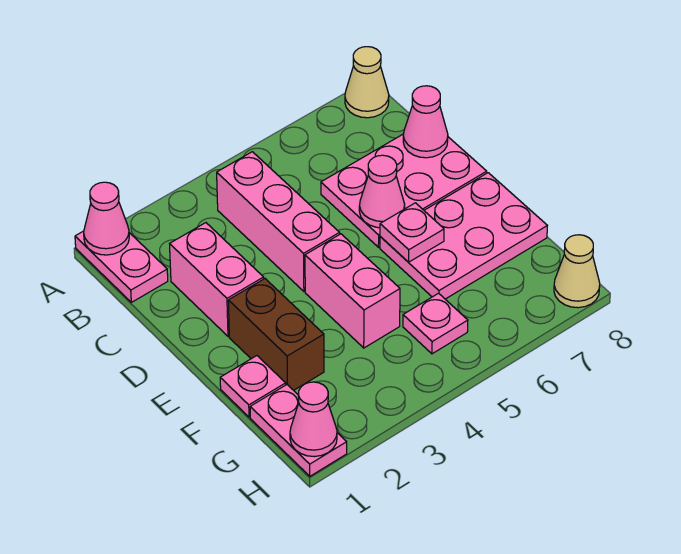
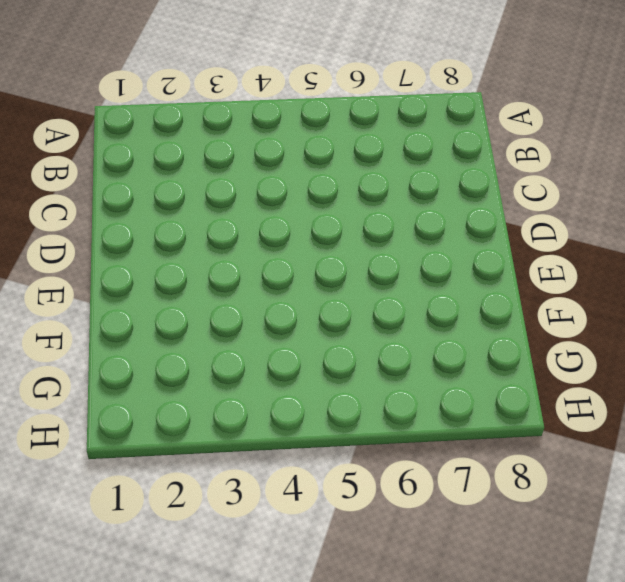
none -> pink 1x2 plate [75,231,168,302]
none -> tan 1x1 cone [345,47,389,118]
none -> pink 1x3 brick [217,152,340,291]

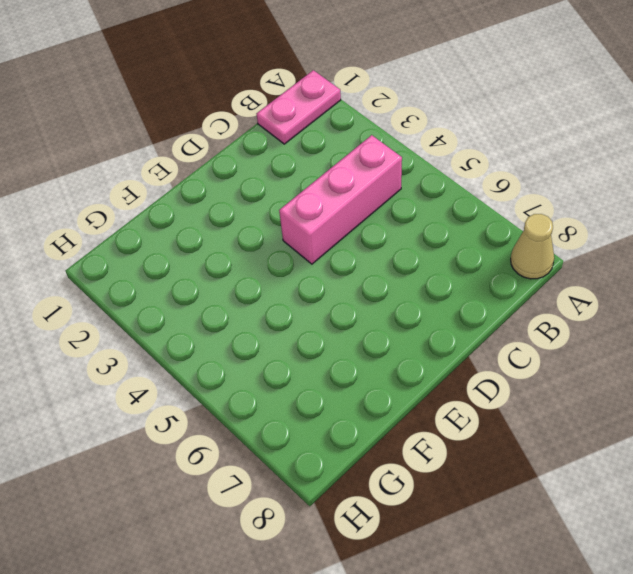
none -> pink 1x2 brick [170,223,264,336]
none -> pink 2x3 plate [321,134,487,247]
none -> brown 1x2 brick [228,279,324,390]

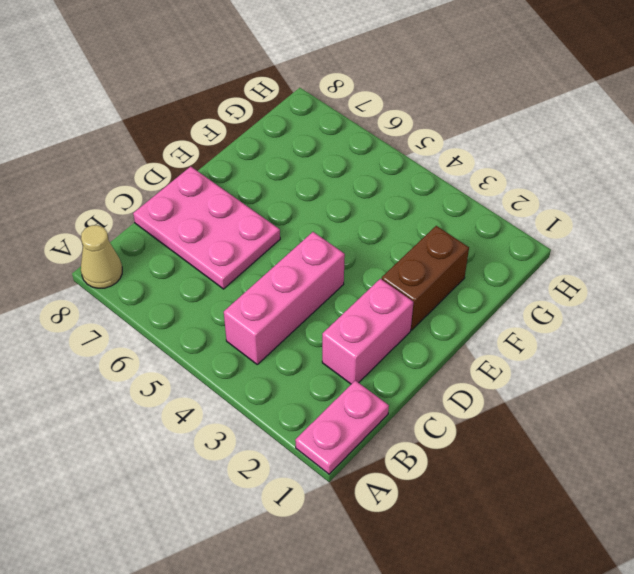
none -> pink 1x2 brick [305,234,400,348]
none -> pink 2x3 plate [380,173,547,299]
none -> pink 1x1 plate [220,356,286,417]

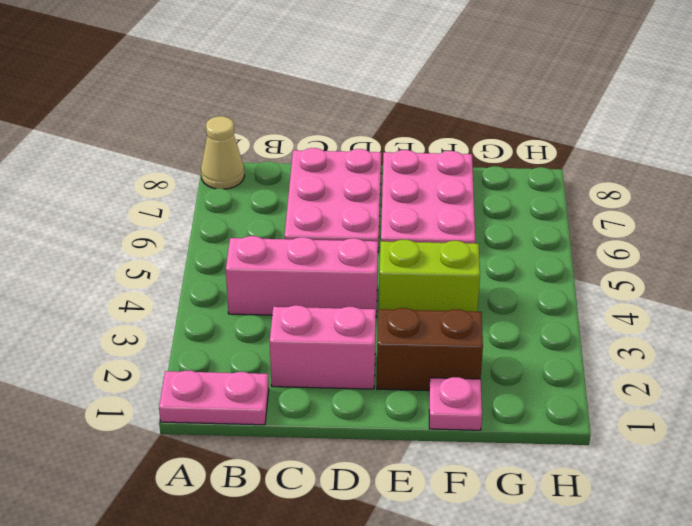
lime 1x2 brick [379,240,480,312] -> pink 1x2 brick [305,234,400,348]
none -> pink 1x2 plate [250,385,347,476]
none -> pink 1x1 plate [403,293,468,354]
none -> tan 1x1 cone [554,235,600,308]

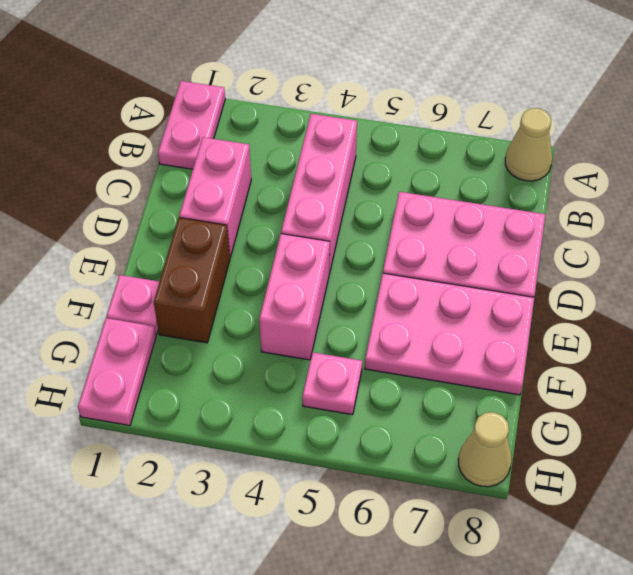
none -> pink 1x1 cone [84,182,129,255]
none -> pink 1x1 cone [403,86,448,158]
none -> pink 1x1 cone [359,155,405,228]

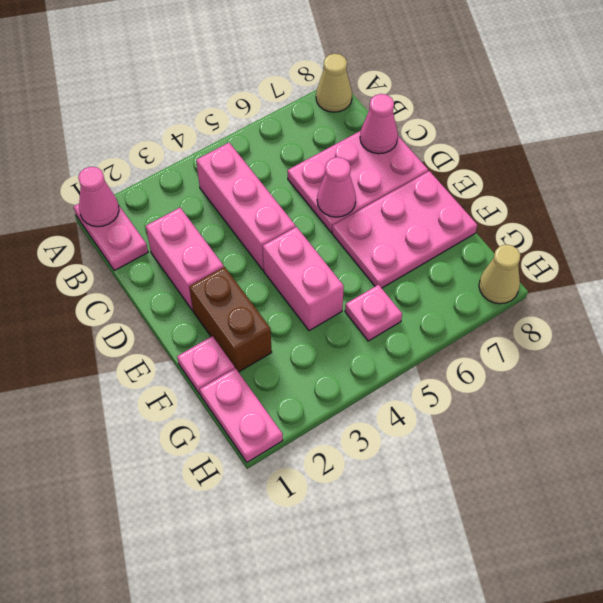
none -> pink 1x1 plate [380,203,444,262]
none -> pink 1x1 cone [290,382,337,457]

